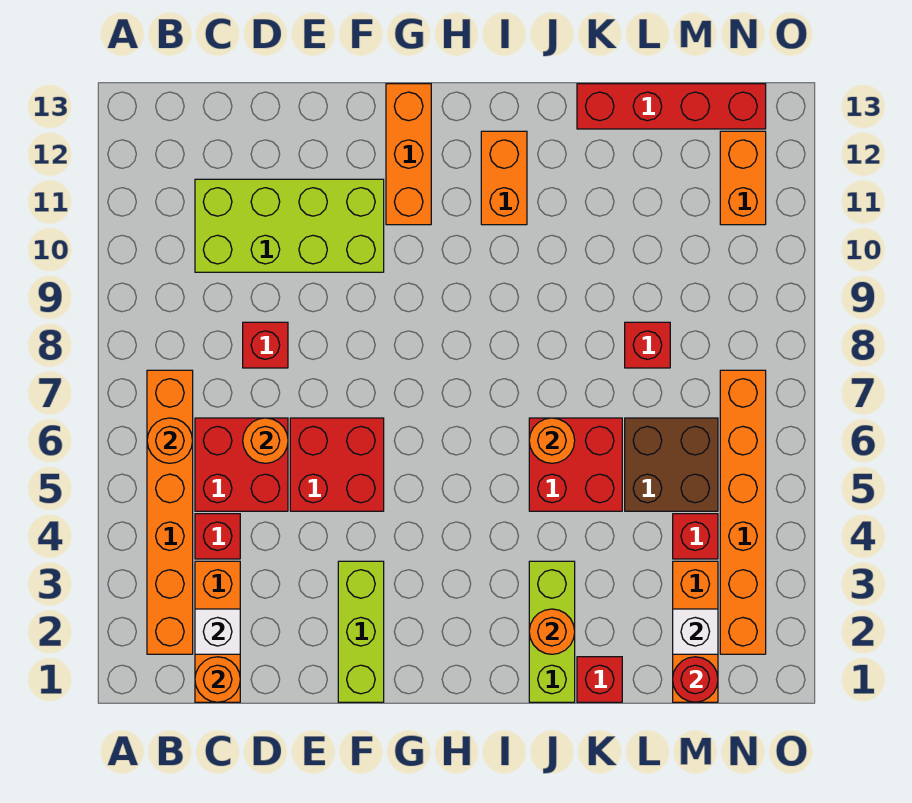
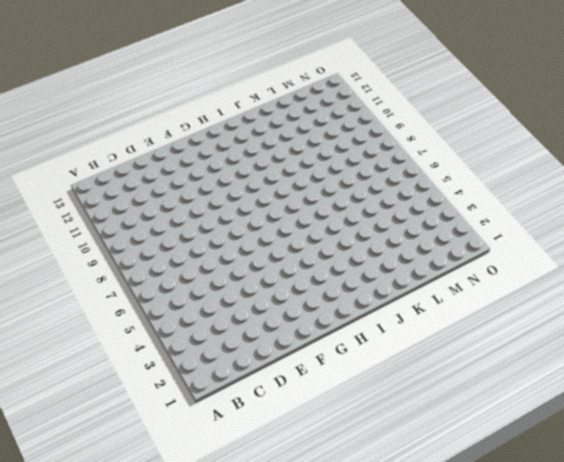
none -> orange 1x6 brick [147,370,193,654]
none -> orange 1x3 brick [195,561,240,702]
none -> red 1x1 brick [195,514,240,559]

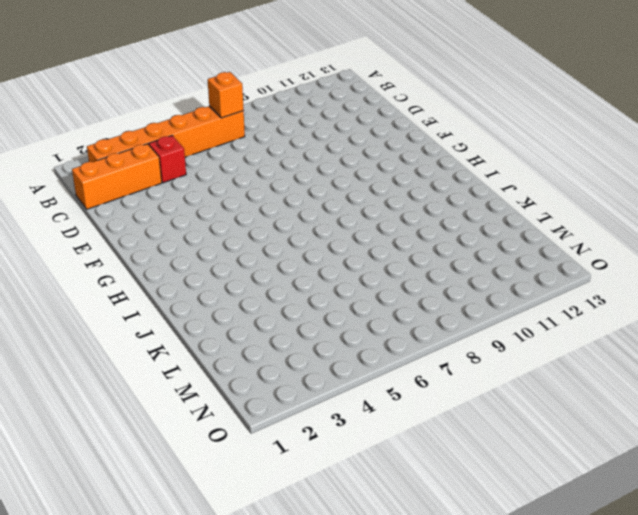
orange 1x1 brick [208,72,244,118] -> none
none -> red 2x2 brick [195,418,288,511]
none -> lime 2x4 brick [195,179,384,272]
none -> red 1x1 brick [243,322,288,368]

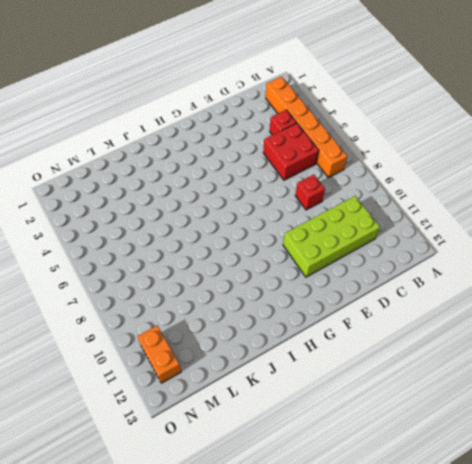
none -> orange 1x3 brick [195,561,240,702]
none -> red 2x2 brick [290,418,384,511]
none -> lime 1x3 brick [338,561,384,702]

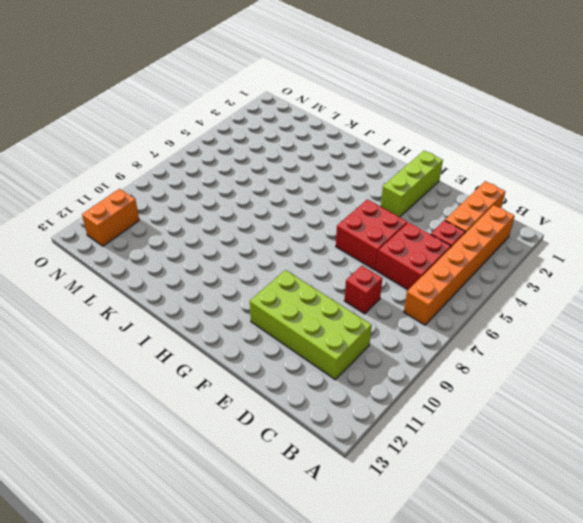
none -> orange 1x3 brick [386,84,431,225]
none -> orange 1x2 brick [481,131,527,225]
none -> lime 1x3 brick [529,561,575,702]

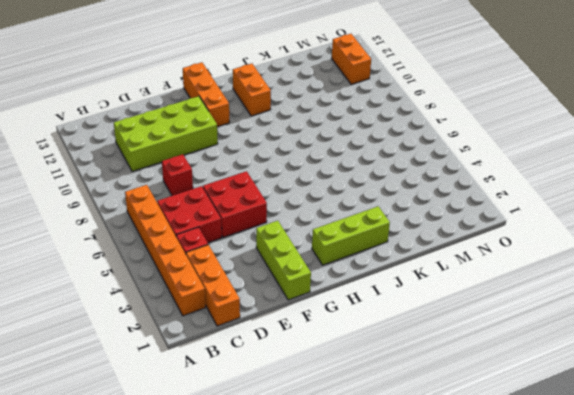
lime 1x3 brick [312,206,390,265] -> lime 1x3 brick turned to [529,561,575,702]
none -> red 2x2 brick [529,418,622,511]
none -> red 1x1 brick [577,657,622,702]
none -> red 1x4 brick [577,84,766,129]

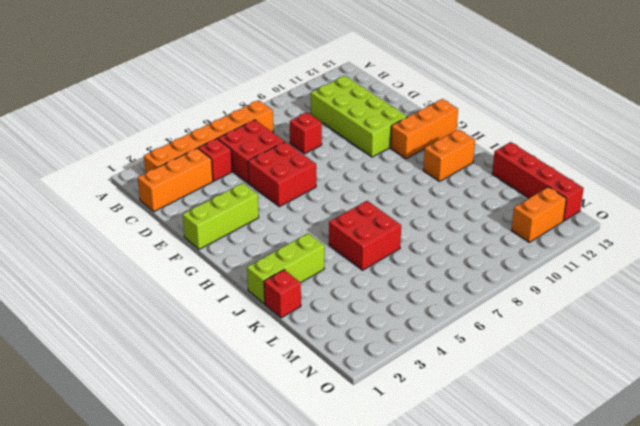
none -> brown 2x2 brick [625,418,718,511]
none -> red 1x1 brick [625,322,670,368]
none -> orange 1x3 brick [673,561,718,702]

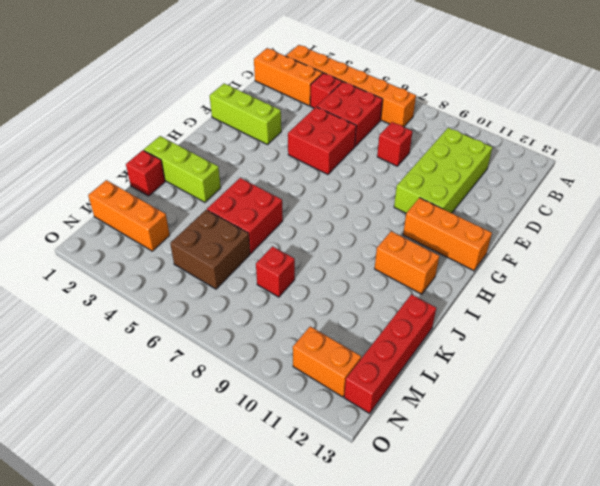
none -> red 1x1 brick [673,514,718,559]
none -> orange 1x6 brick [720,370,766,654]
none -> orange 1x1 round brick [147,418,193,463]

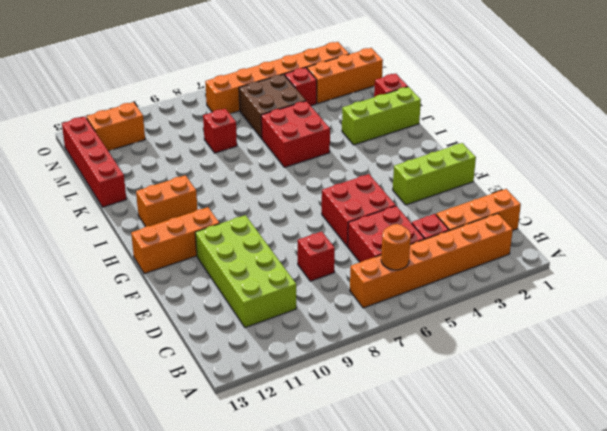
none -> orange 1x1 round brick [195,657,240,702]
none -> white 1x1 brick [195,609,240,654]
none -> orange 1x1 round brick [243,418,288,463]

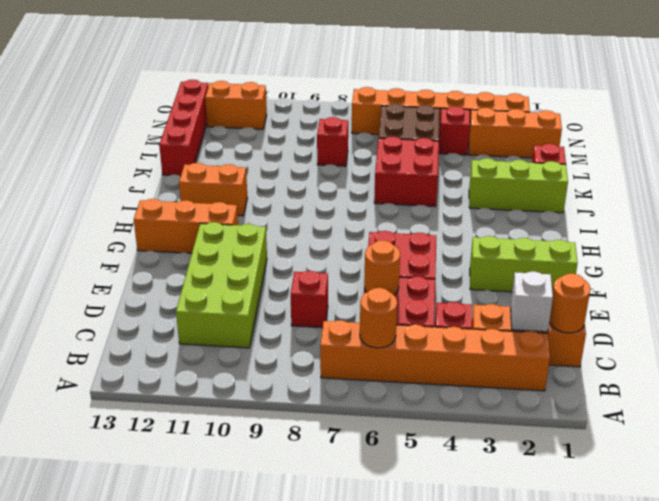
none -> orange 1x1 round brick [529,609,575,654]
none -> orange 1x1 round brick [529,418,575,463]
none -> red 1x1 round brick [673,657,718,702]

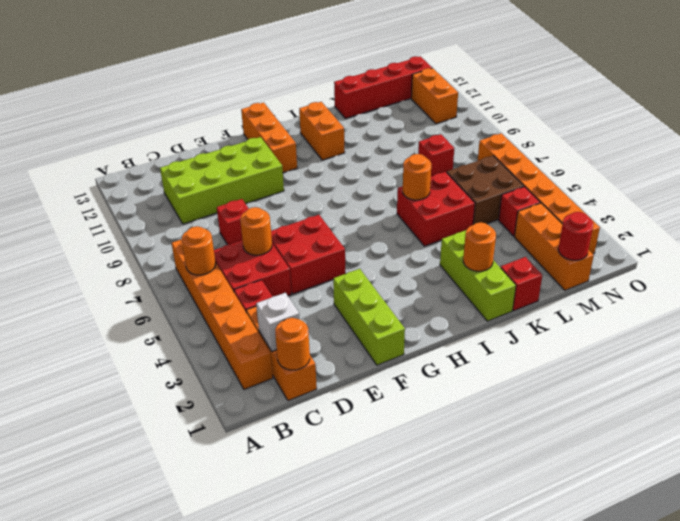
none -> white 1x1 brick [673,609,718,654]

